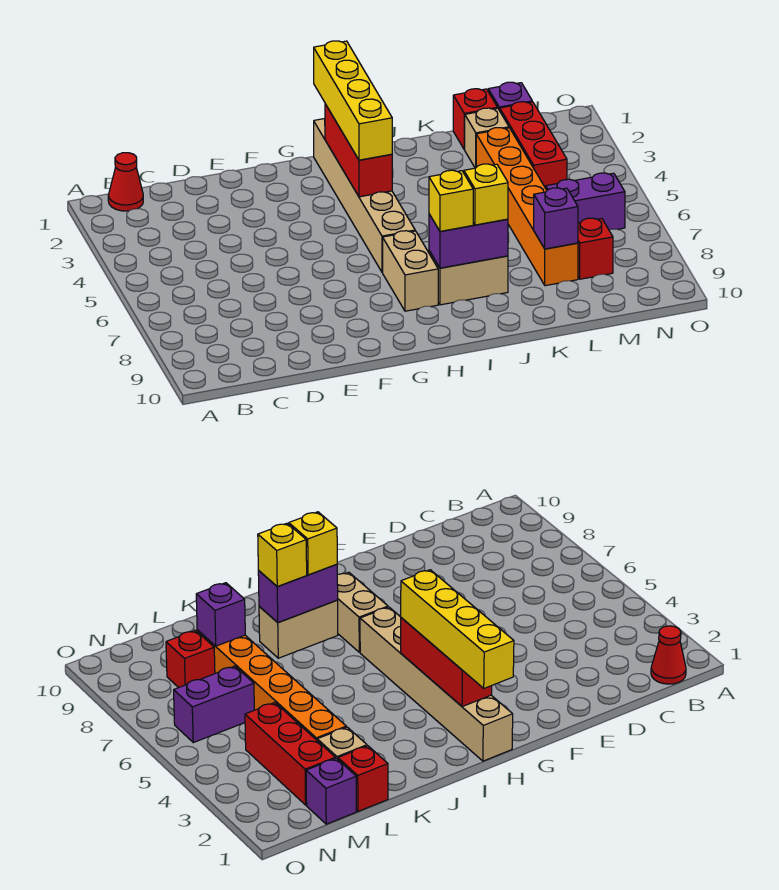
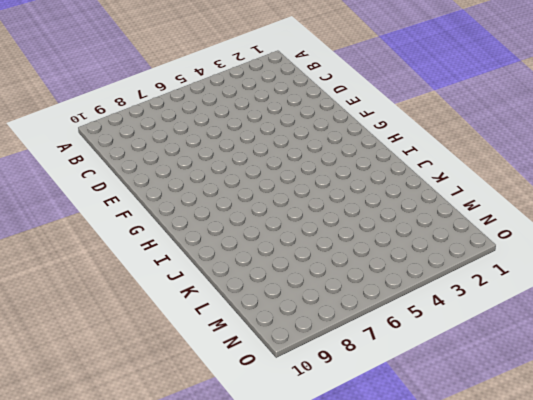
none -> red 1x1 cone [108,153,143,211]
none -> tan 1x6 brick [314,119,415,272]
none -> tan 1x2 brick [383,231,438,311]

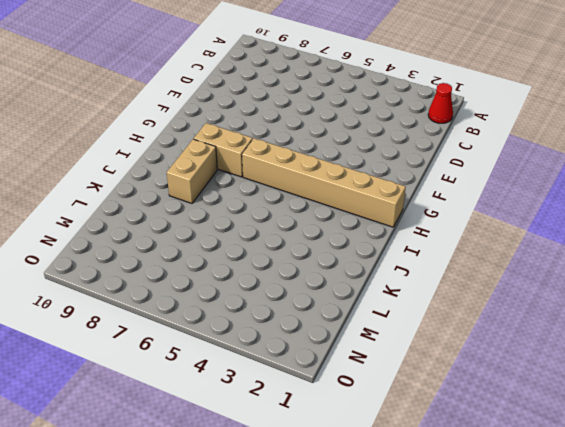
none -> red 1x1 brick [453,89,498,149]
none -> tan 1x1 brick [464,108,509,168]
none -> orange 1x6 brick [476,128,578,286]

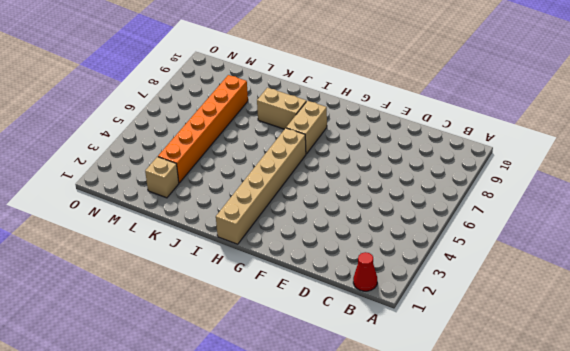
none -> red 1x1 brick [453,89,498,149]
none -> purple 1x1 brick [488,82,532,110]
none -> red 1x3 brick [499,102,567,188]

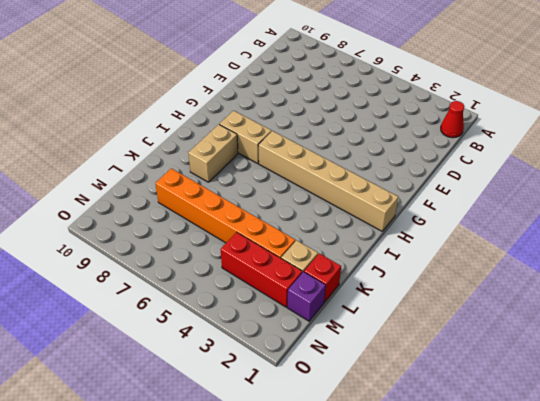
none -> purple 1x2 brick [546,173,625,230]
none -> red 1x1 brick [578,218,613,279]
none -> red 1x3 brick [325,104,392,197]

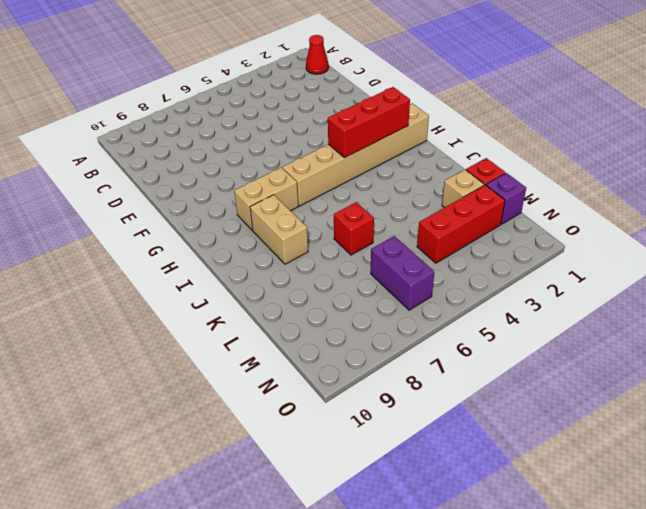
red 1x1 brick [334,202,374,255] -> red 1x1 brick moved to [578,218,613,279]
none -> orange 1x6 brick [476,128,578,286]
none -> purple 1x2 brick [429,214,508,268]
none -> purple 1x1 brick [534,188,578,249]

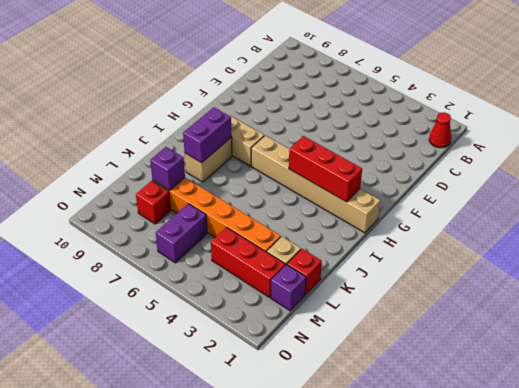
none -> yellow 1x4 brick [314,41,392,160]
none -> yellow 1x1 brick [429,170,473,231]
none -> yellow 1x1 brick [464,164,508,225]

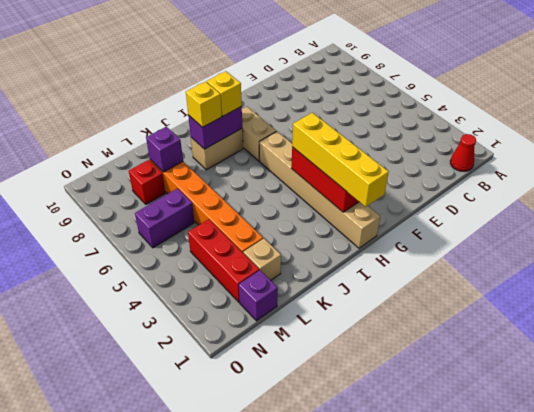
none -> red 1x1 brick [453,89,498,149]

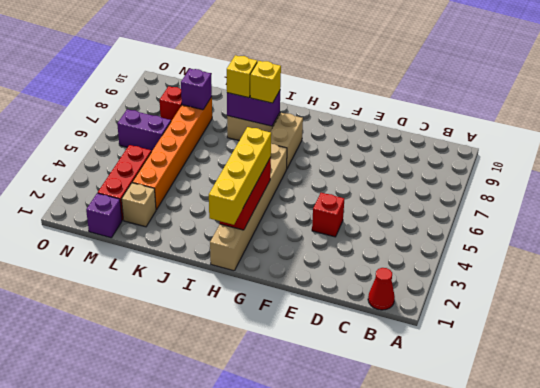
red 1x1 brick [312,193,344,237] -> red 1x1 brick moved to [453,89,498,149]

